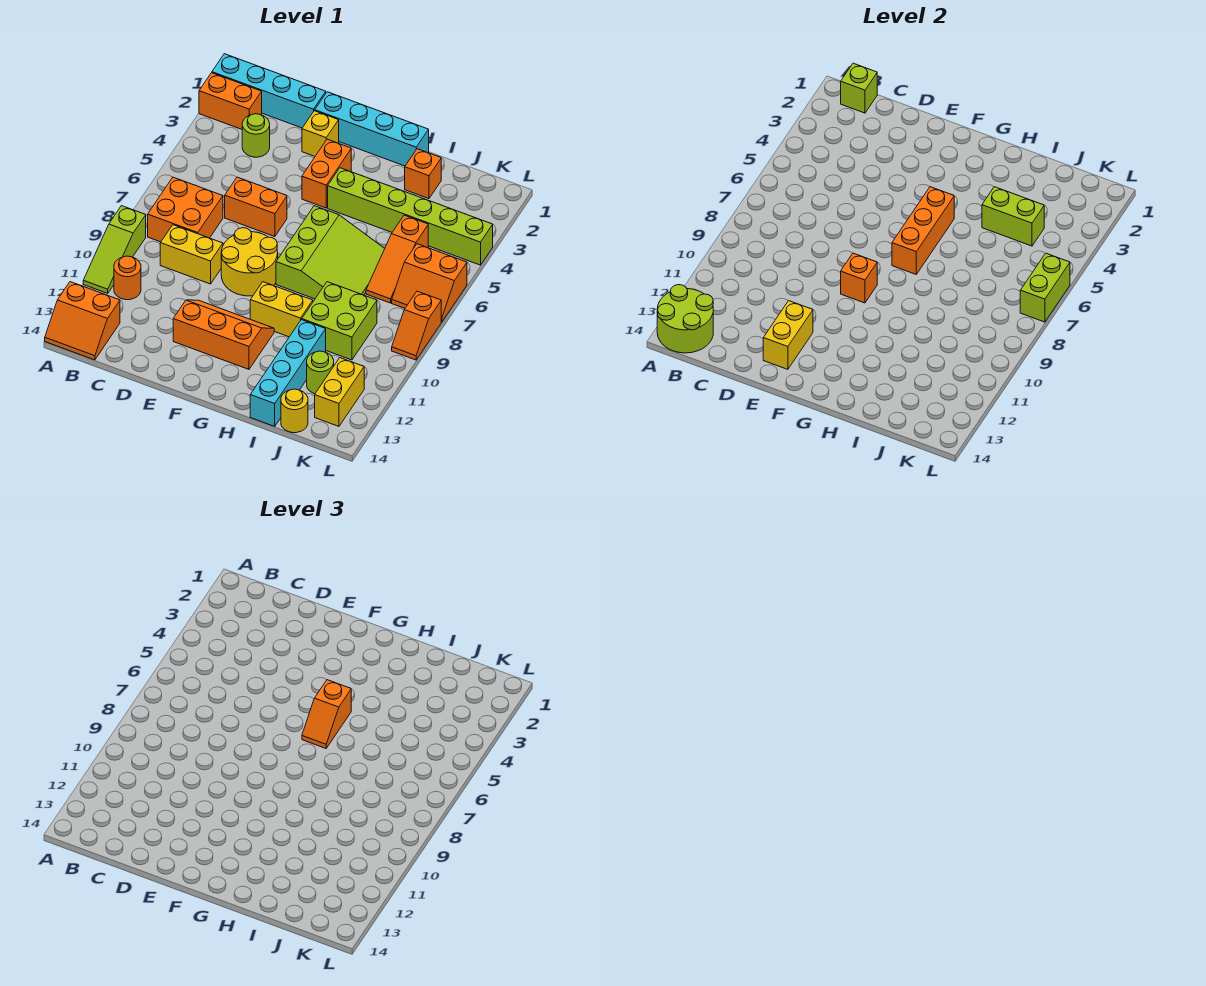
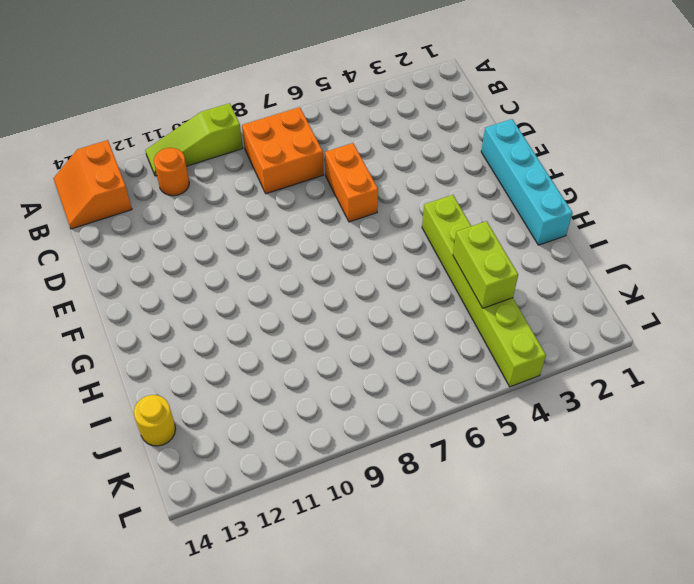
none -> cyan 1x4 brick [212,54,326,128]
none -> orange 1x2 brick [199,73,262,129]
none -> lime 1x1 round brick [242,114,270,157]
none -> yellow 1x2 brick [160,225,223,284]

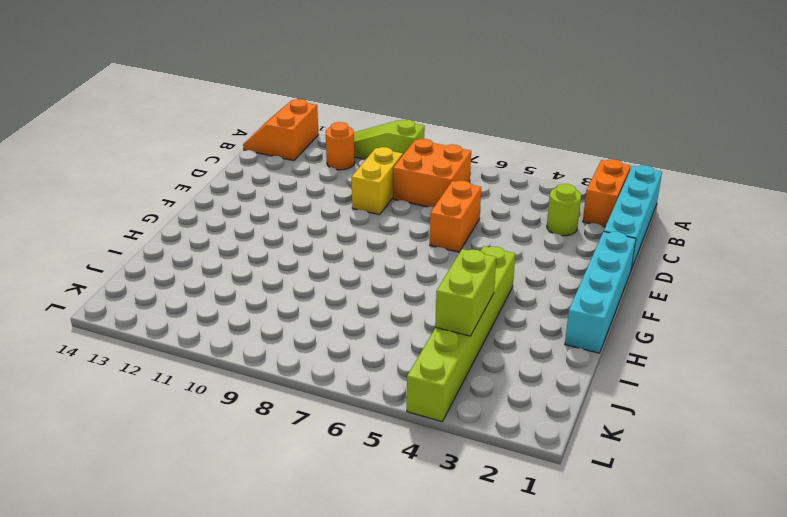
none -> yellow 1x1 brick [302,111,339,156]
none -> yellow 2x2 round brick [221,228,278,296]
none -> orange 2x3 slope [173,300,274,369]
none -> orange 1x2 brick [302,139,351,208]

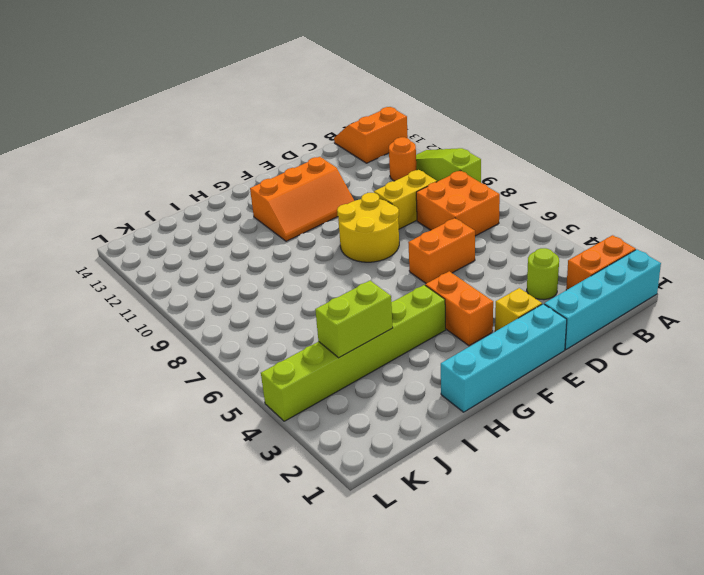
none -> lime 3x3 slope [276,206,385,299]
none -> yellow 1x2 brick [250,282,313,337]
none -> orange 1x1 brick [405,149,441,199]
none -> lime 2x2 brick [302,282,377,360]

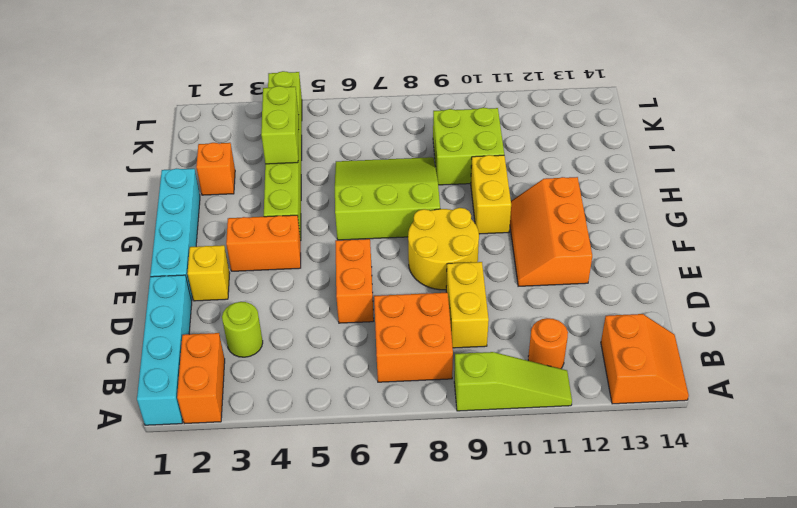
none -> cyan 1x4 brick [250,320,326,426]
none -> orange 1x3 slope [366,215,428,303]
none -> lime 1x1 round brick [307,351,334,394]
none -> yellow 1x1 round brick [281,389,308,433]

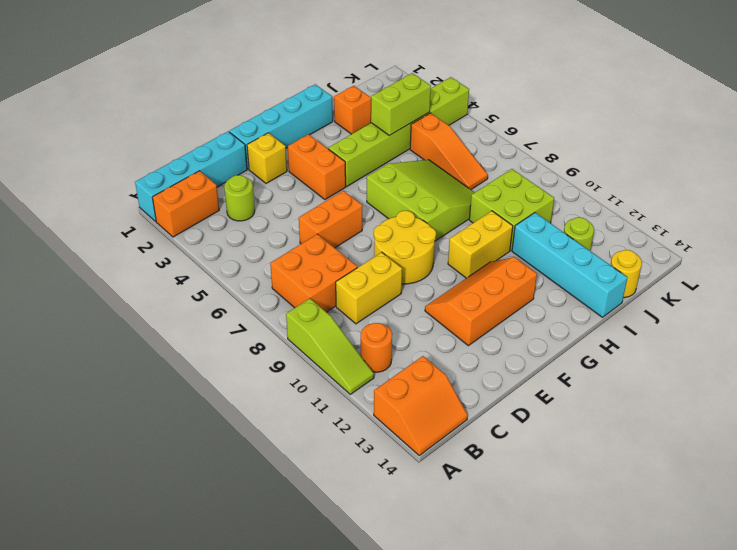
none -> orange 2x2 slope [392,244,467,322]
none -> yellow 1x2 brick [315,358,364,426]
none -> orange 1x2 slope [392,291,441,360]
none -> lime 2x2 round brick [657,285,713,353]

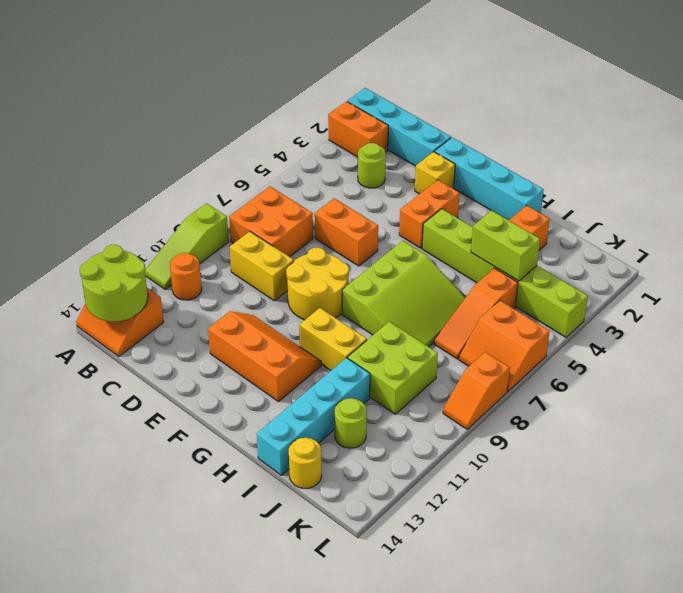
none -> yellow 1x2 brick [315,358,364,426]
none -> lime 1x1 brick [841,63,877,113]
none -> yellow 1x2 brick [763,301,813,369]
none -> orange 1x1 brick [841,253,877,303]

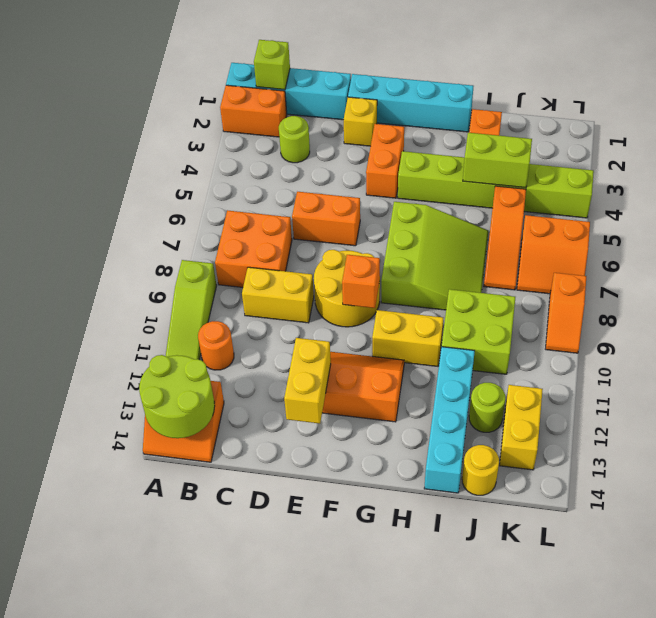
none -> orange 1x3 brick [892,187,954,274]
none -> lime 1x2 brick [1020,253,1070,322]
none -> orange 1x2 slope [302,680,351,748]

